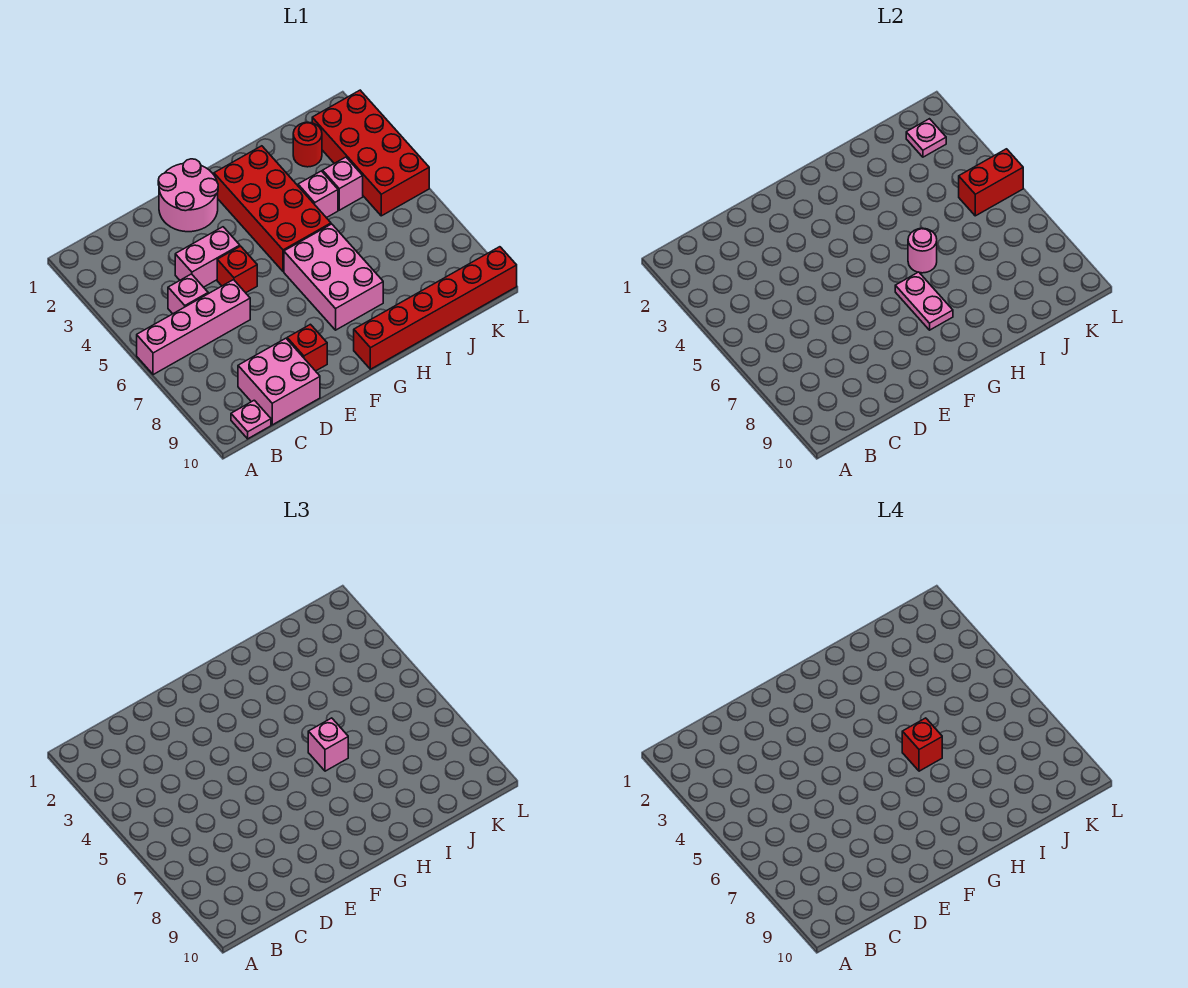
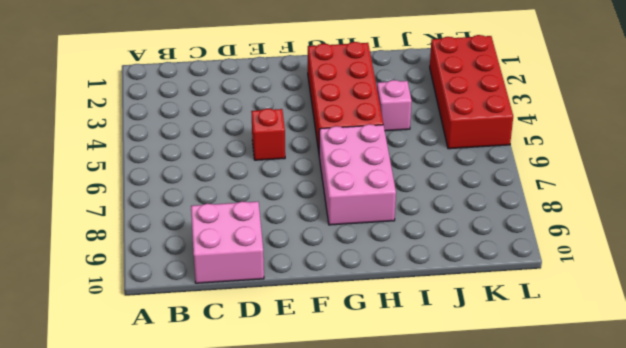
none -> pink 1x4 brick [137,280,250,375]
none -> pink 1x1 plate [231,400,271,439]
none -> pink 1x1 brick [168,274,208,314]

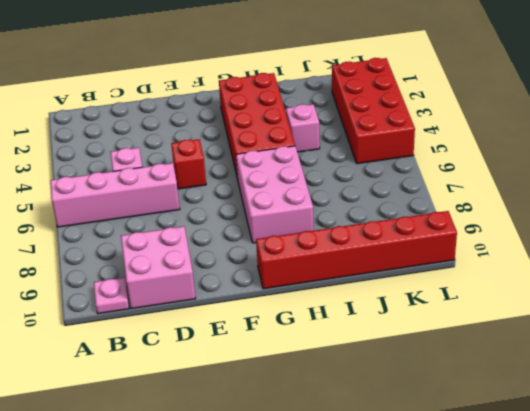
none -> pink 1x2 brick [175,227,240,287]
none -> pink 2x2 round brick [158,159,218,232]
none -> red 1x1 brick [287,324,327,371]

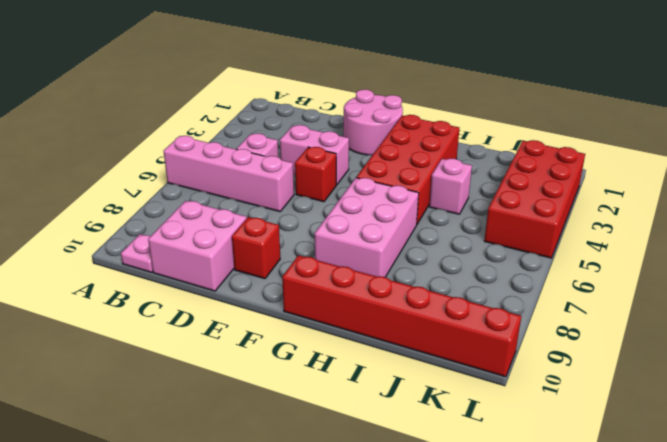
none -> red 1x1 round brick [293,122,322,167]
none -> pink 1x1 brick [323,157,363,210]
none -> pink 1x2 plate [895,272,953,330]

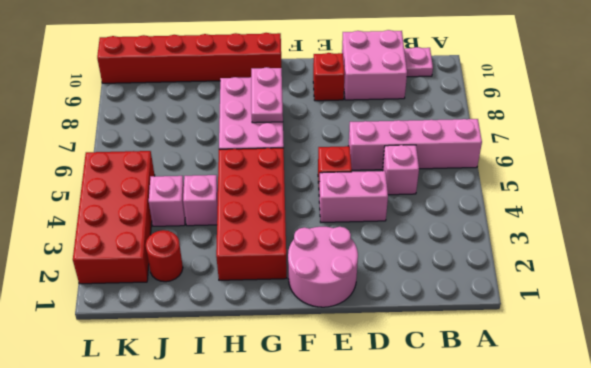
none -> pink 1x1 round brick [908,228,937,273]
none -> pink 1x1 plate [906,119,946,157]
none -> red 1x2 brick [959,149,1023,216]

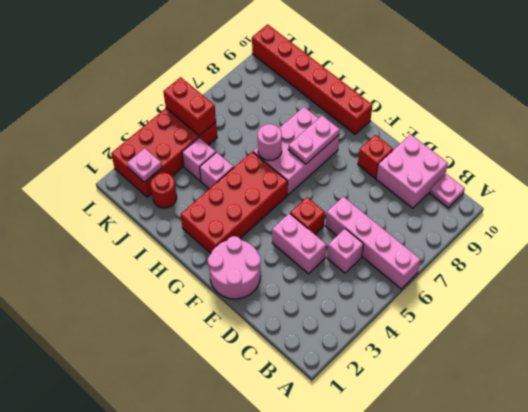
none -> pink 1x1 brick [308,718,348,771]
none -> red 1x1 brick [902,718,942,771]

